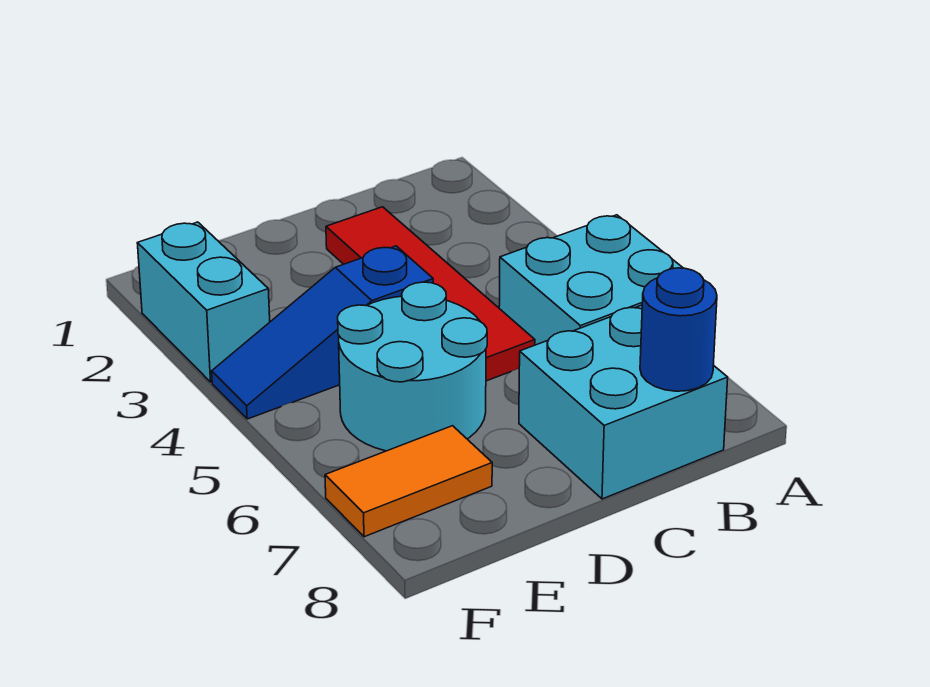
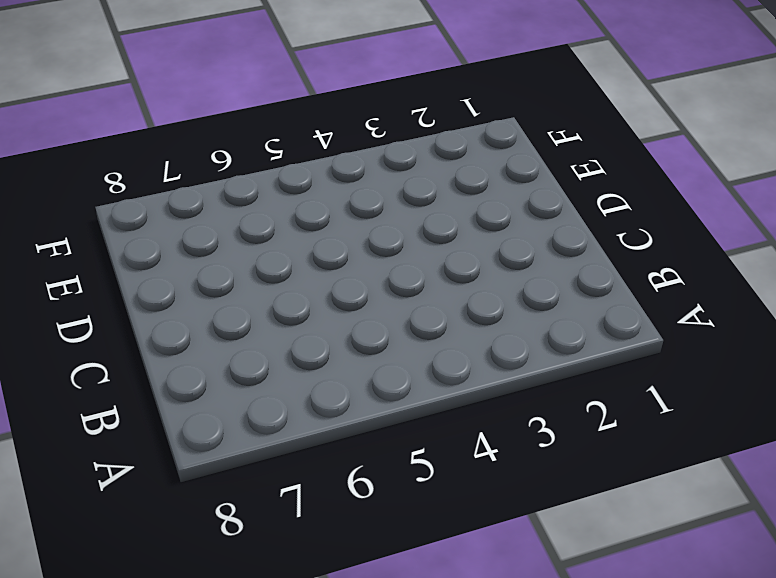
none -> cyan 2x2 brick [499,215,683,345]
none -> cyan 2x2 brick [519,306,728,499]

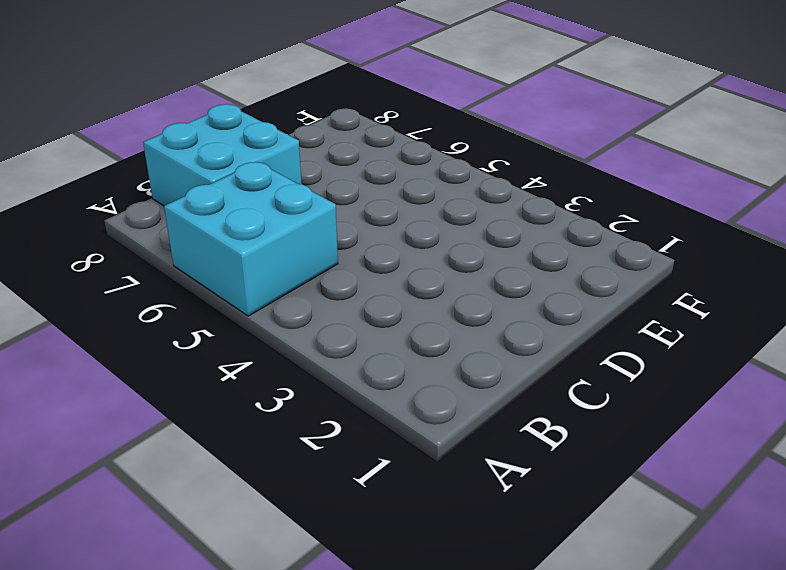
none -> red 1x4 tile [326,207,535,381]
none -> blue 1x3 slope [212,246,433,419]

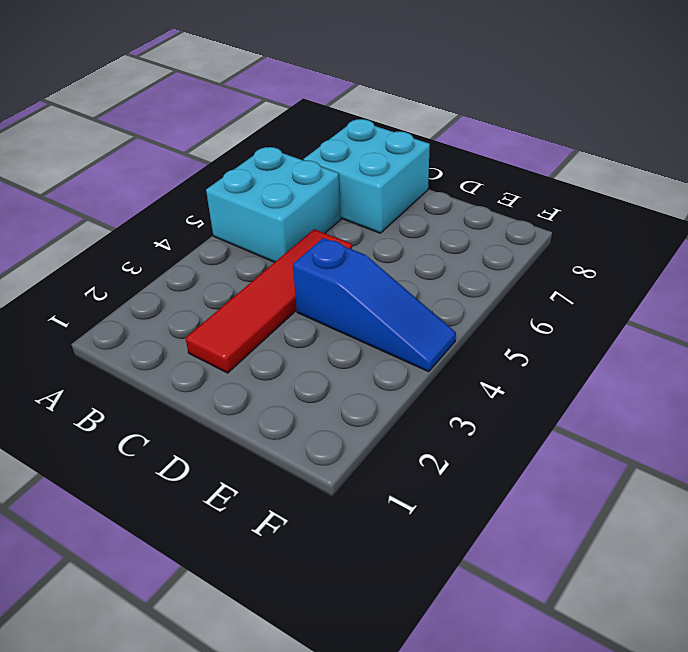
none -> cyan 2x2 round brick [338,282,487,451]
none -> orange 1x2 tile [325,426,492,537]

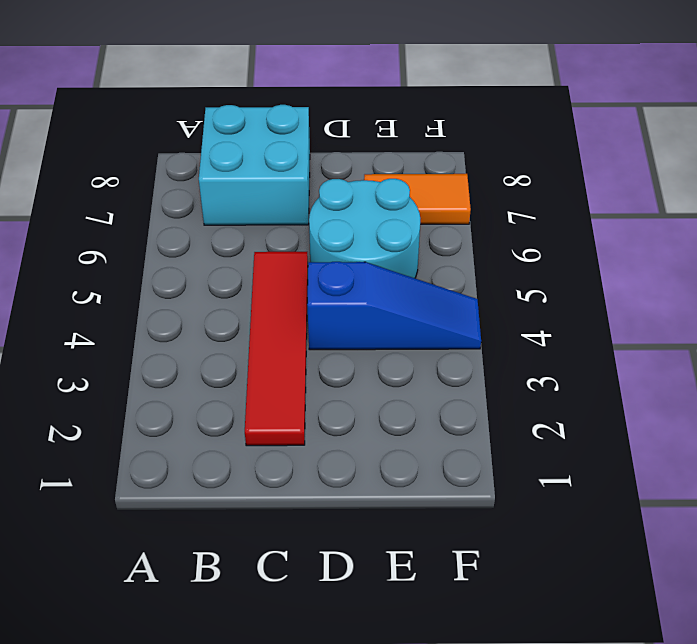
none -> cyan 2x2 brick [499,215,683,345]
none -> cyan 1x2 brick [137,222,270,382]

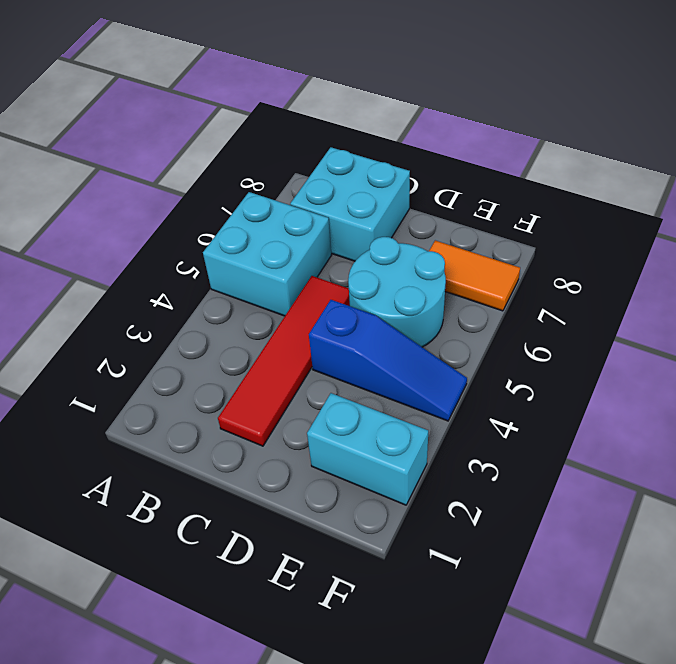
cyan 1x2 brick [307,393,428,505] -> cyan 1x2 brick turned to [137,222,270,382]
none -> blue 1x1 round brick [640,268,717,391]

